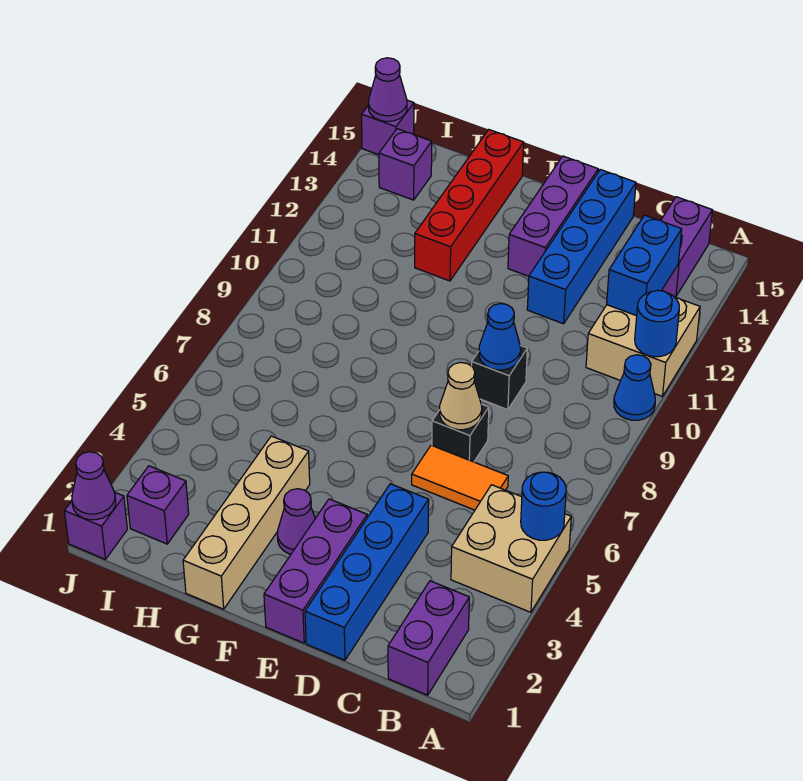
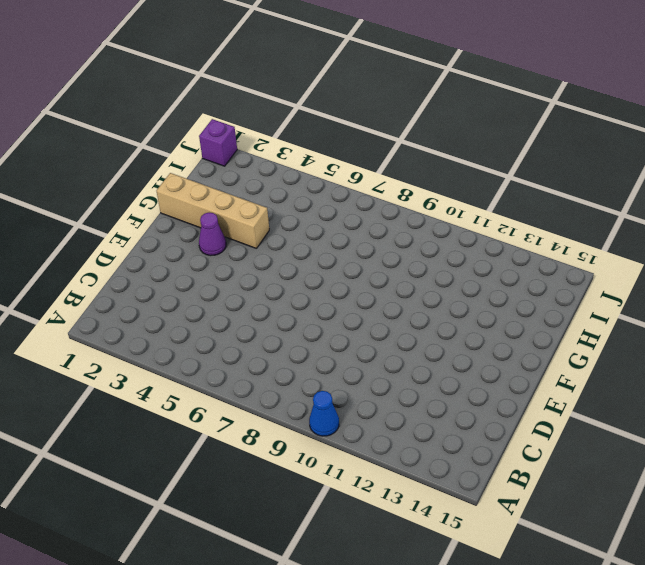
none -> tan 2x2 brick [451,485,571,612]
none -> tan 2x2 brick [586,297,700,396]
none -> purple 1x2 brick [388,581,469,695]

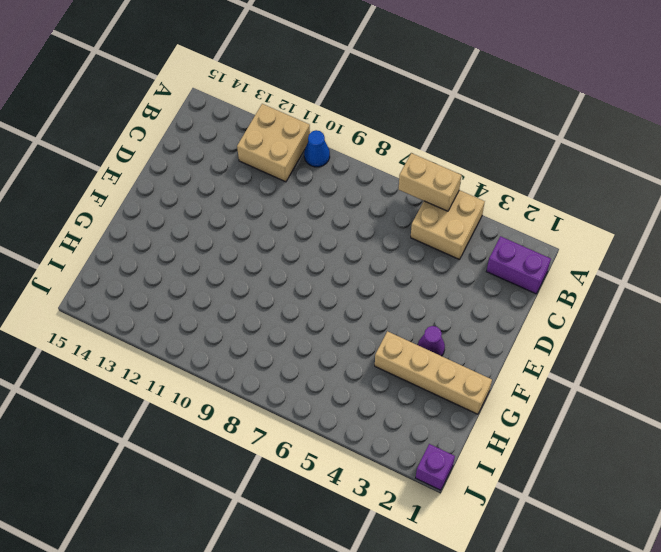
tan 1x2 brick [399,153,461,211] -> blue 1x1 round brick [521,472,566,540]
none -> purple 1x2 brick [661,197,712,297]
none -> orange 1x2 tile [412,445,508,510]
none -> blue 1x4 brick [305,484,429,660]

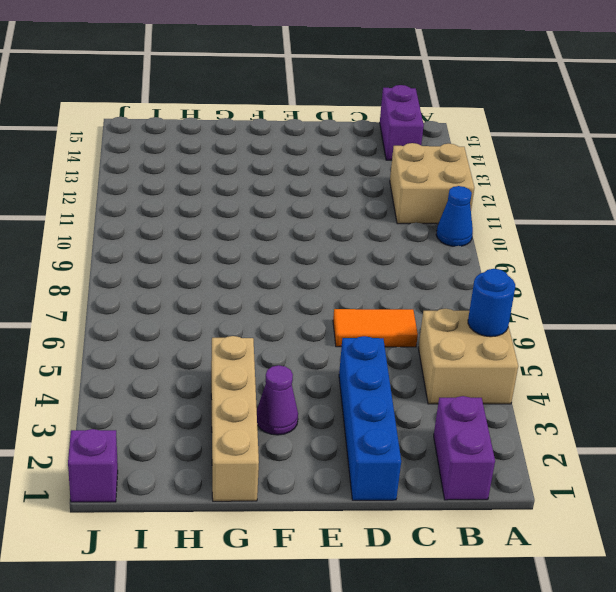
none -> black 1x1 brick [432,404,489,462]
none -> black 1x1 brick [472,345,527,410]
none -> blue 1x4 brick [527,170,636,324]

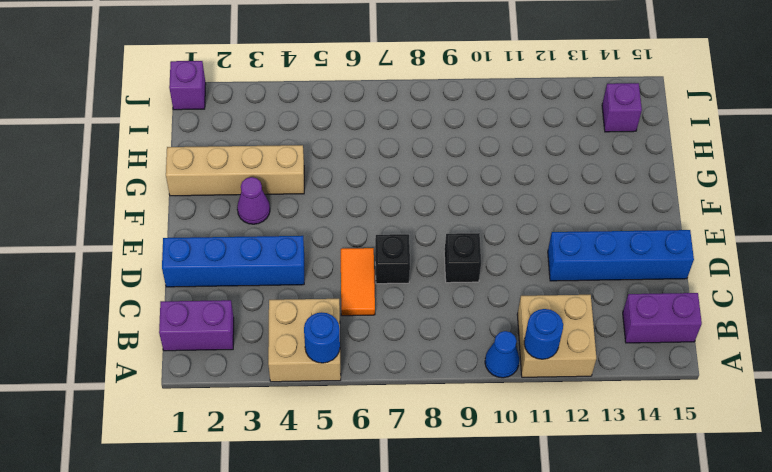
none -> purple 1x3 brick [264,499,367,643]
none -> purple 1x3 brick [508,156,598,276]
none -> red 1x4 brick [415,130,524,281]

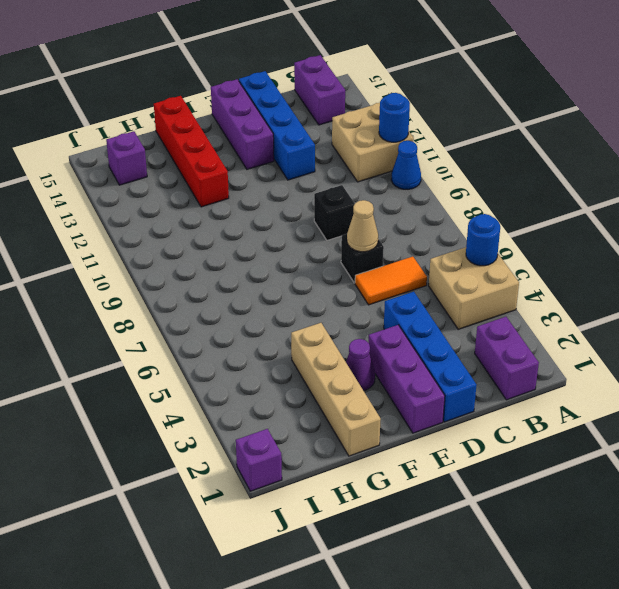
none -> purple 1x1 brick [127,466,189,544]
none -> purple 1x1 brick [362,100,414,155]
none -> blue 1x2 brick [607,215,682,316]

